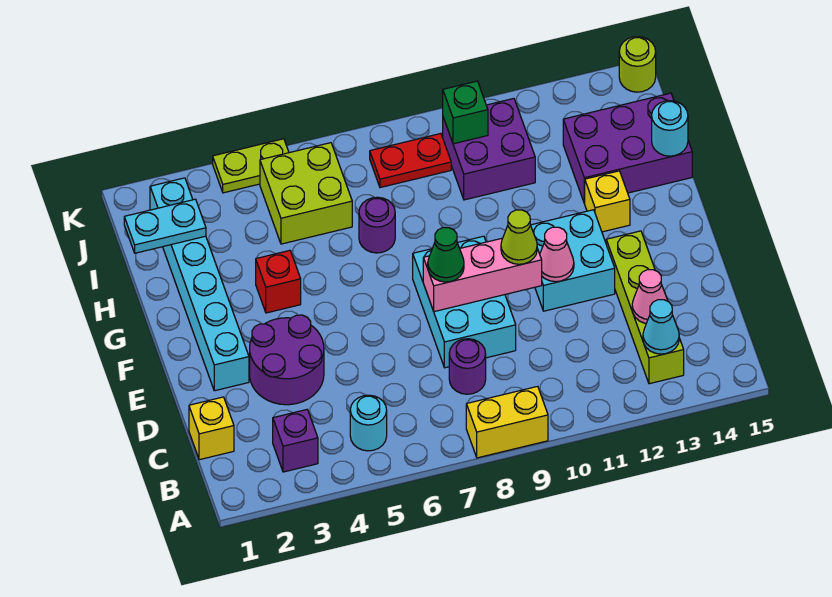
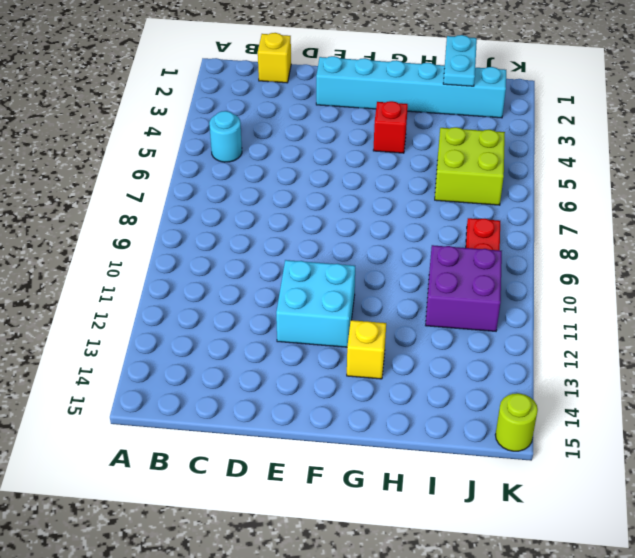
none -> yellow 1x2 brick [466,386,548,458]
none -> purple 1x1 brick [273,410,318,472]
none -> lime 1x4 brick [606,231,684,384]

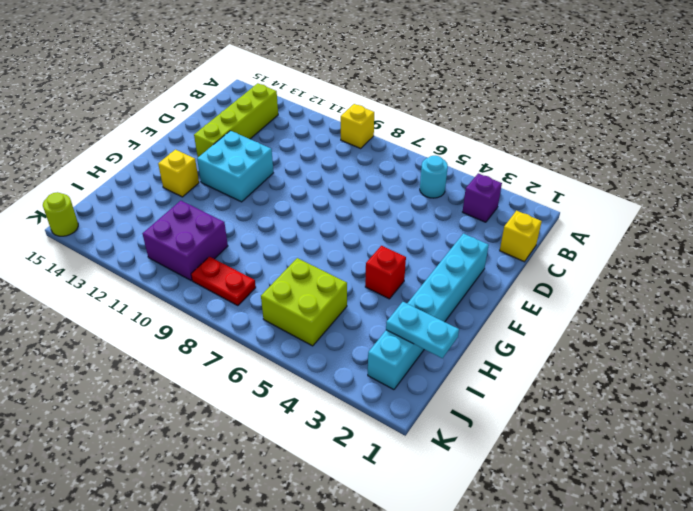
yellow 1x1 brick [341,104,374,148] -> yellow 1x2 brick [466,386,548,458]
none -> purple 1x1 round brick [449,339,486,394]
none -> purple 2x2 round brick [250,315,324,405]
none -> cyan 2x3 brick [413,236,516,368]

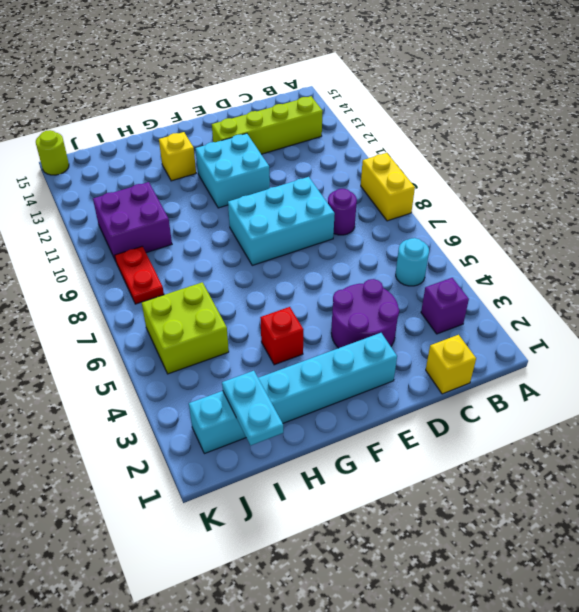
none -> purple 1x1 round brick [359,197,395,253]
none -> purple 2x3 brick [563,93,692,203]
none -> lime 1x2 plate [213,139,289,193]

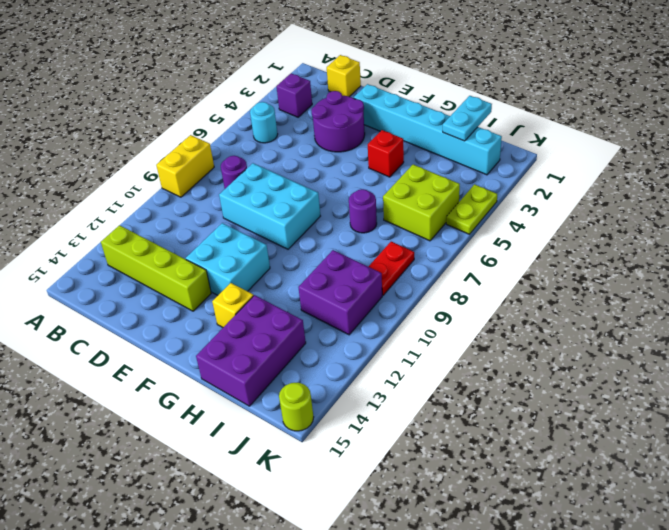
none -> cyan 1x1 cone [643,300,679,354]
none -> pink 1x1 cone [632,270,668,323]
none -> pink 1x3 brick [423,238,542,312]

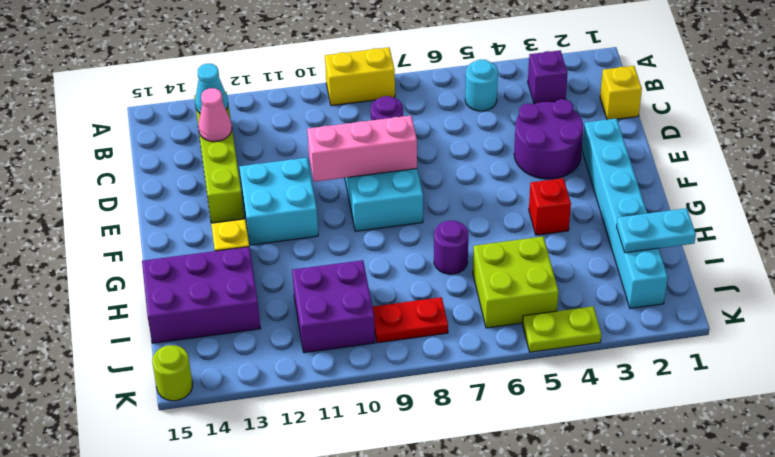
none -> pink 1x1 cone [540,227,574,282]
none -> cyan 1x1 round brick [652,101,688,156]
none -> green 1x1 brick [443,81,488,144]

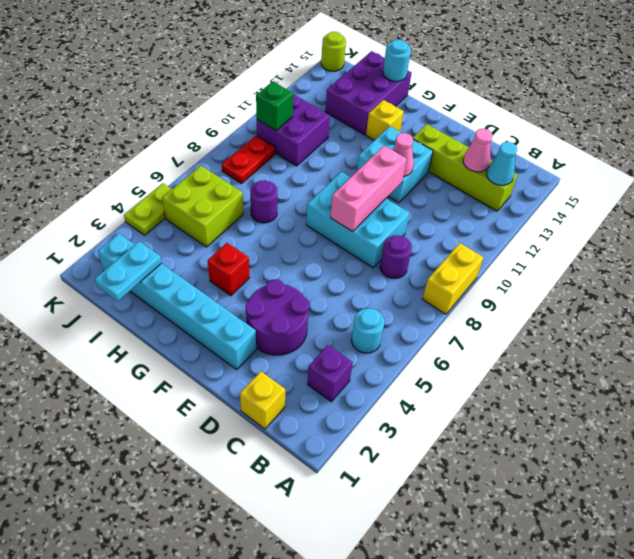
none -> green 1x1 cone [428,228,464,282]
none -> lime 1x1 cone [501,210,537,264]

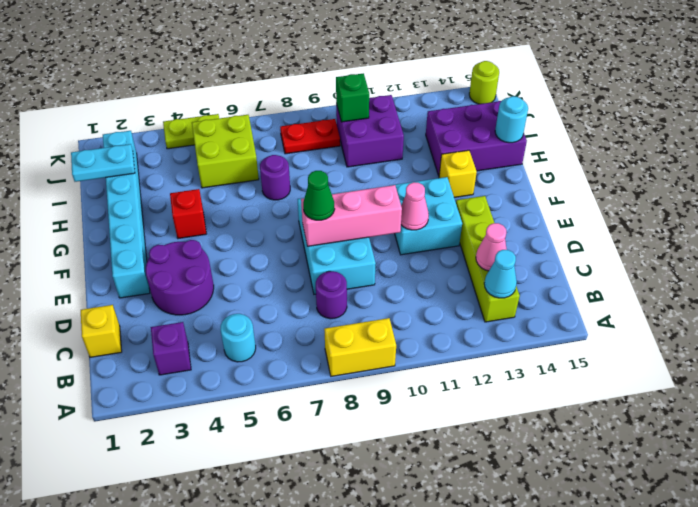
none -> lime 1x1 cone [501,210,537,264]

